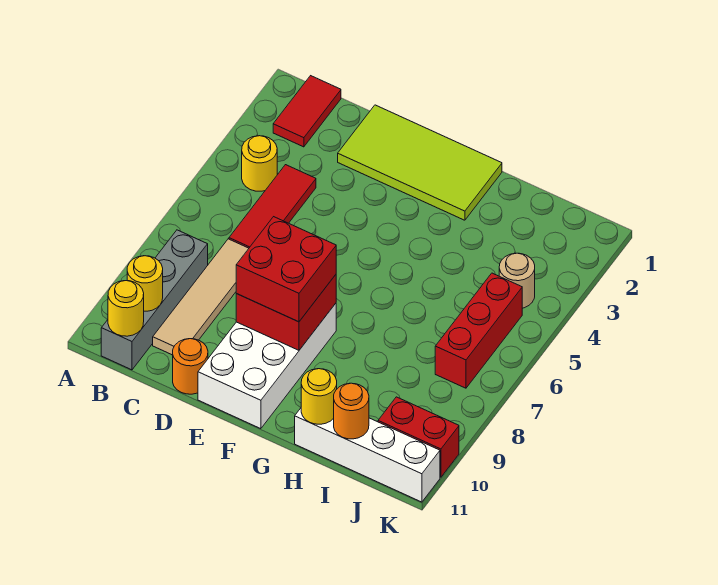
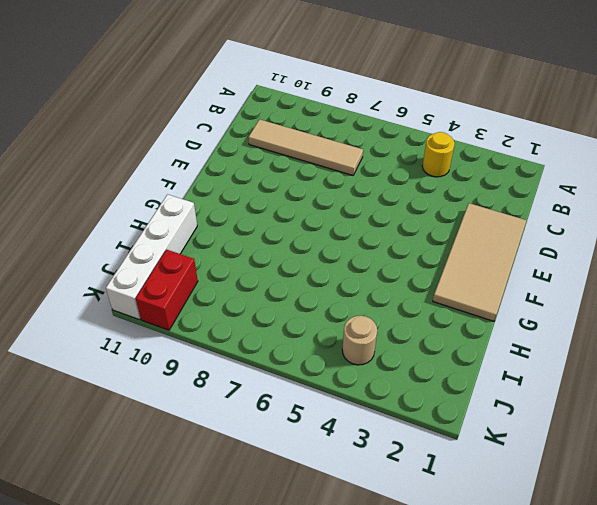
tan 2x4 tile [433,203,527,321] -> lime 2x4 tile [338,105,502,220]
none -> red 1x2 tile [273,76,341,147]
none -> grey 1x4 brick [101,230,208,370]
none -> red 1x3 tile [229,165,316,248]

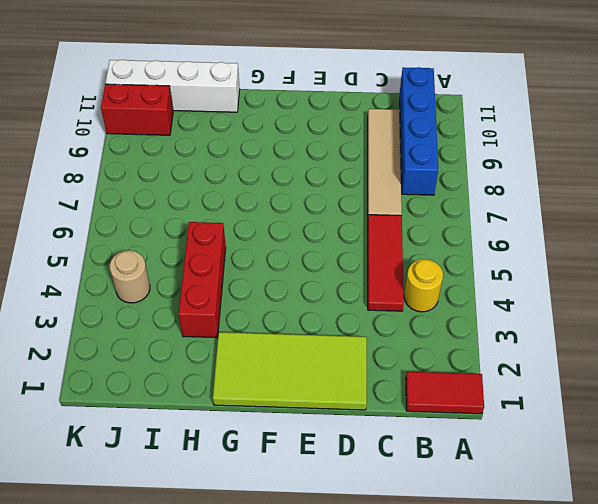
red 1x2 tile [406,372,484,414] -> red 1x2 tile turned to [273,76,341,147]
blue 1x4 brick [400,67,438,195] -> grey 1x4 brick [101,230,208,370]
red 1x3 brick [179,222,226,338] -> red 1x3 brick moved to [435,273,522,388]
none -> orange 1x1 round brick [173,339,208,394]
none -> white 2x4 brick [198,303,336,429]
none -> yellow 1x1 round brick [127,256,163,311]

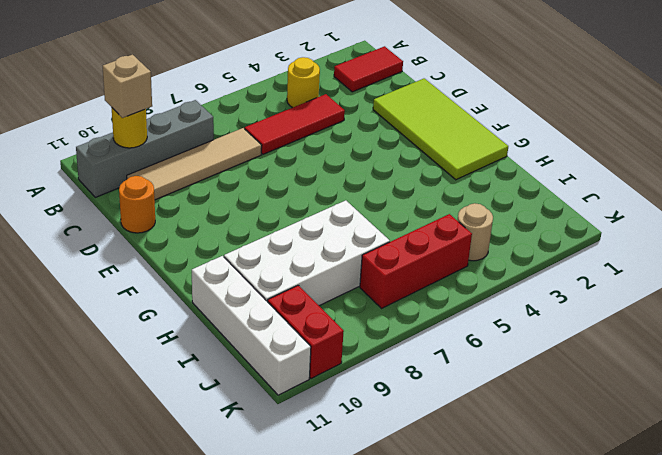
tan 1x1 brick [103,55,152,118] -> none
white 2x4 brick [224,200,390,306] -> white 2x4 brick moved to [198,303,336,429]
none -> yellow 1x1 round brick [108,281,144,336]
none -> red 2x2 brick [236,275,336,350]
none -> yellow 1x1 round brick [301,369,337,424]

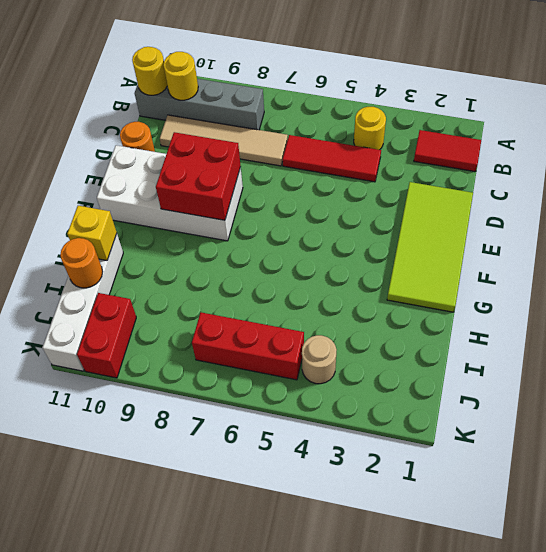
yellow 1x1 brick [67,206,117,260] -> yellow 1x1 round brick [301,369,337,424]
none -> red 2x2 brick [236,217,336,322]

